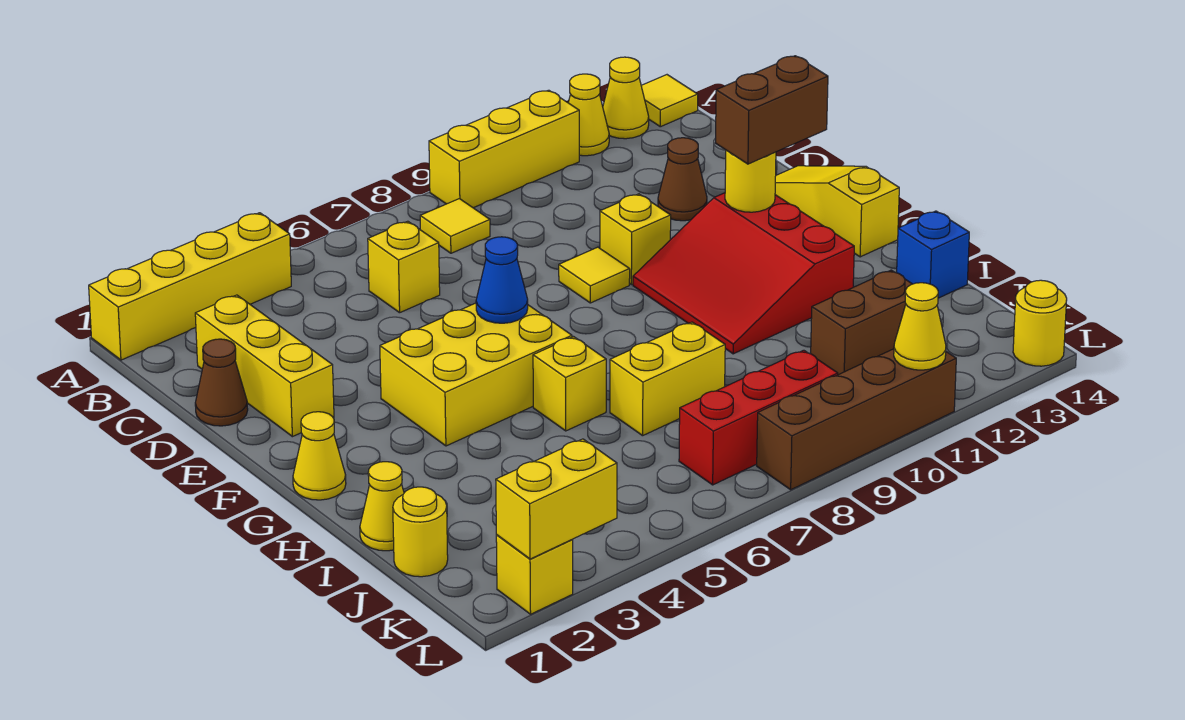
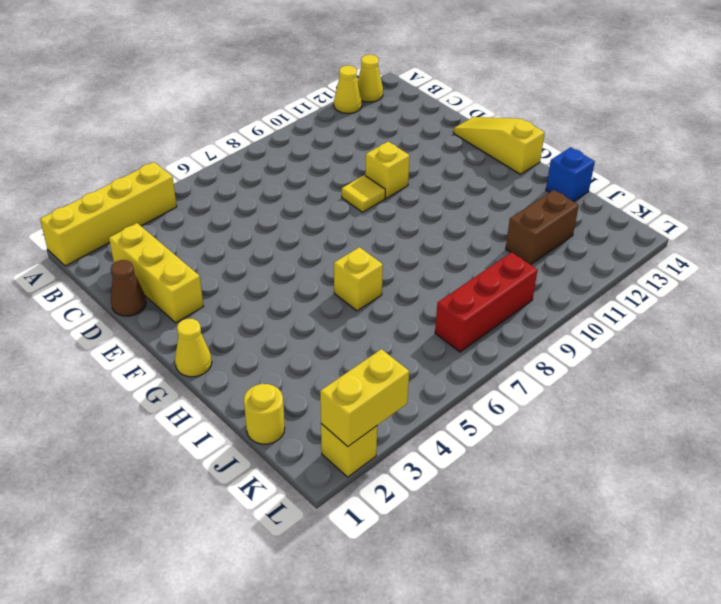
none -> yellow 1x3 brick [429,90,579,208]
none -> yellow 1x1 tile [641,75,698,127]
none -> yellow 1x1 tile [420,199,490,253]
none -> yellow 1x1 brick [368,221,440,313]

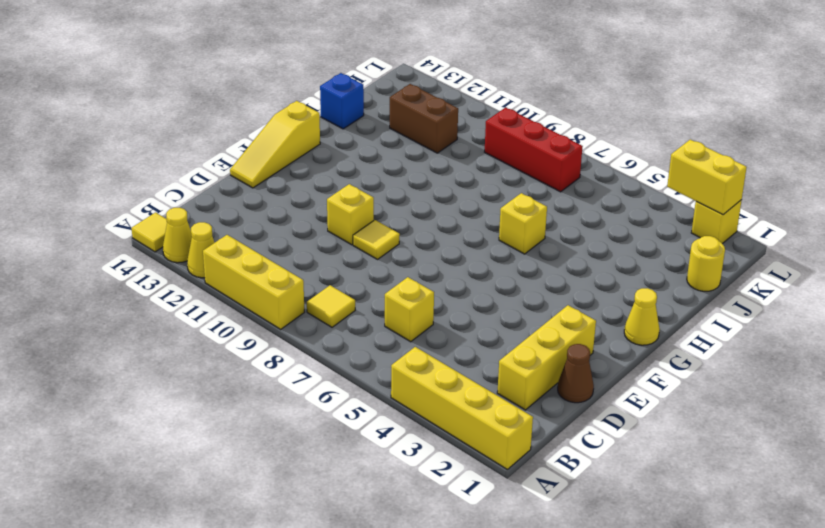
none -> brown 1x1 cone [658,138,707,221]
none -> yellow 2x3 brick [380,303,572,446]
none -> red 3x3 slope [633,193,854,354]
none -> yellow 1x1 cone [360,462,404,551]

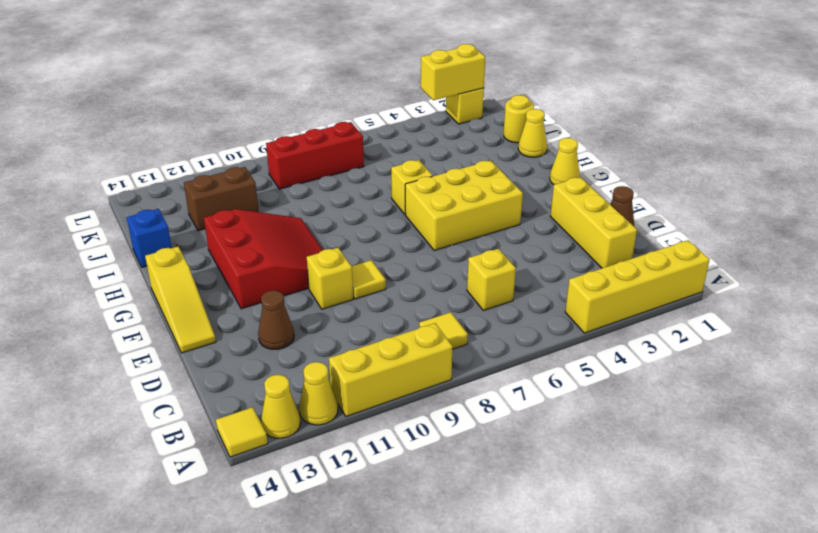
none -> yellow 1x2 brick [610,322,725,436]
none -> brown 1x4 brick [757,349,956,490]
none -> yellow 1x1 round brick [1013,280,1067,366]
none -> blue 1x1 cone [476,237,528,323]

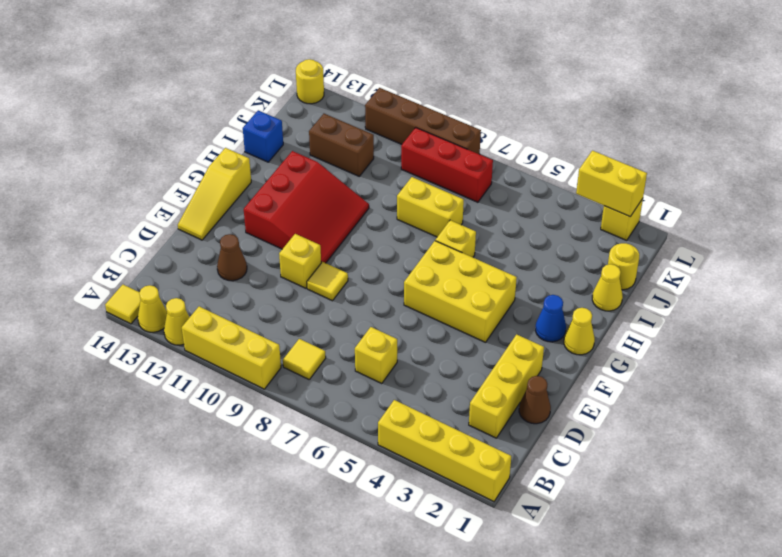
blue 1x1 cone [535,295,566,342] -> blue 1x1 cone moved to [476,237,528,323]
none -> yellow 1x1 round brick [725,150,776,212]
none -> yellow 1x1 cone [894,283,946,370]
none -> brown 1x2 brick [715,56,828,164]

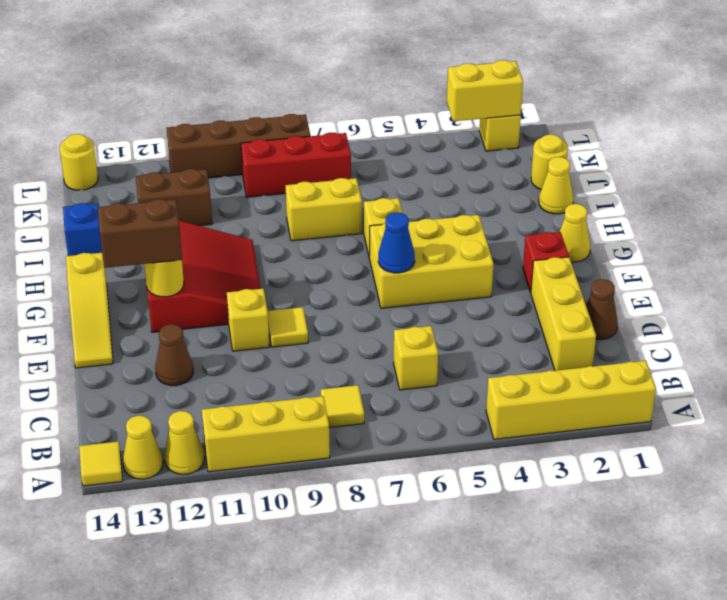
red 1x1 brick [523,232,569,292] -> none
none -> yellow 1x1 cone [894,283,946,370]

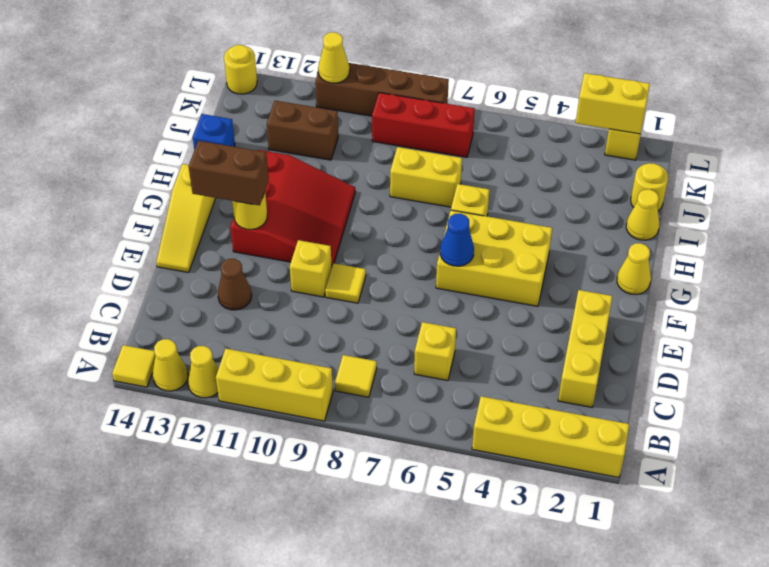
none -> brown 1x1 cone [195,339,248,426]

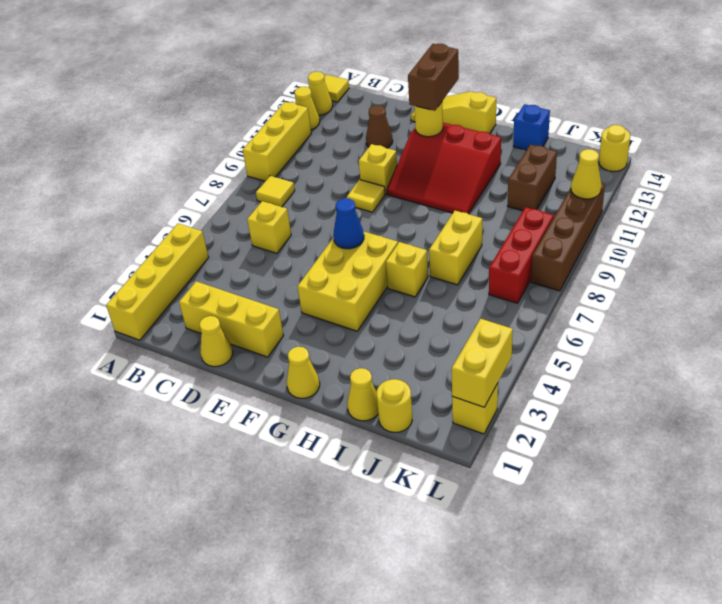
yellow 1x1 cone [199,316,233,367] -> brown 1x1 cone [195,339,248,426]

